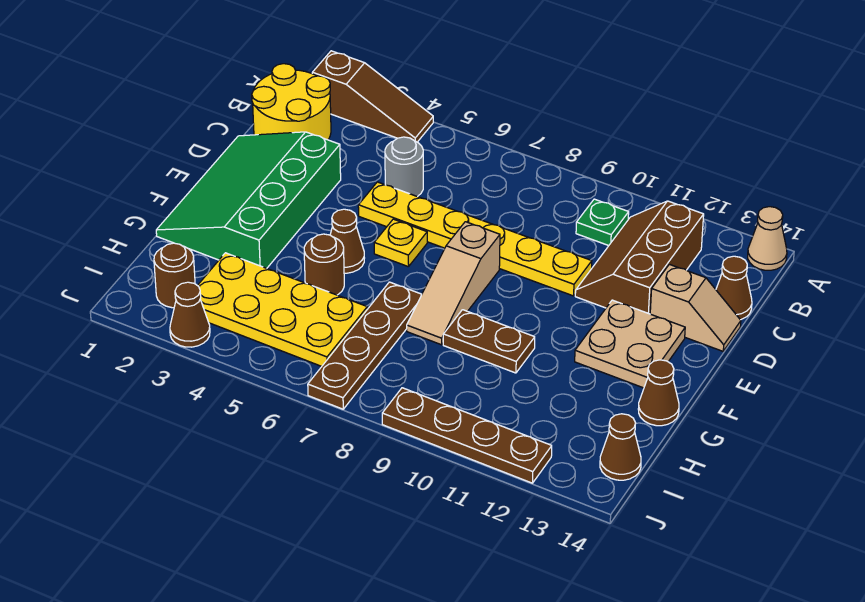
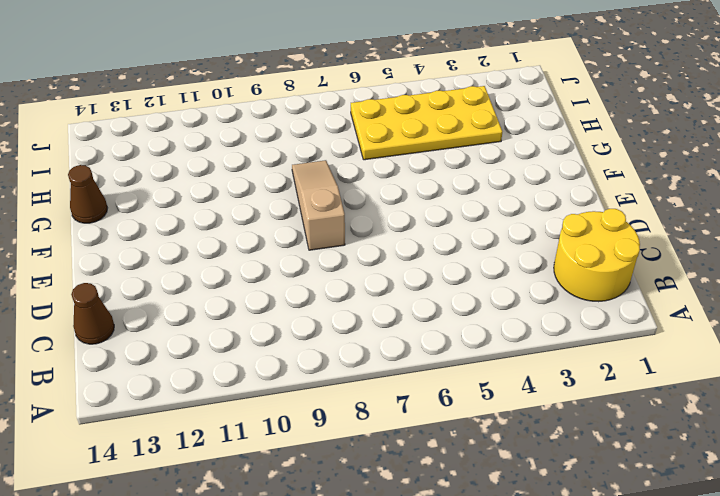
none -> brown 1x3 slope [312,51,433,142]
none -> tan 1x1 cone [748,207,787,270]
none -> green 1x1 plate [576,199,629,246]

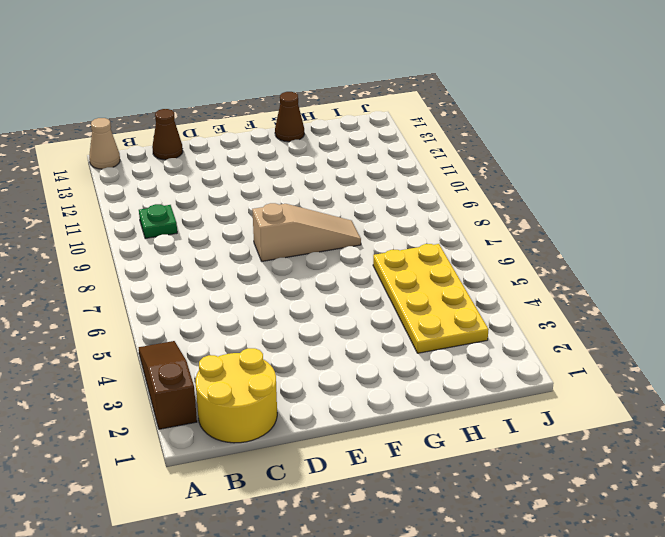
none -> brown 2x3 slope [575,201,704,314]
none -> grey 1x1 round brick [385,137,423,197]
none -> green 3x4 slope [156,132,341,268]

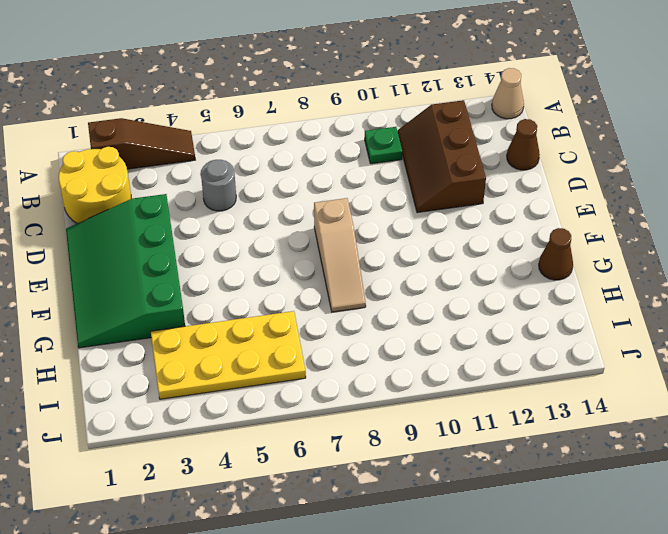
none -> yellow 1x6 plate [358,182,592,296]
none -> tan 1x2 slope [650,264,741,351]
none -> yellow 1x1 plate [374,219,427,267]

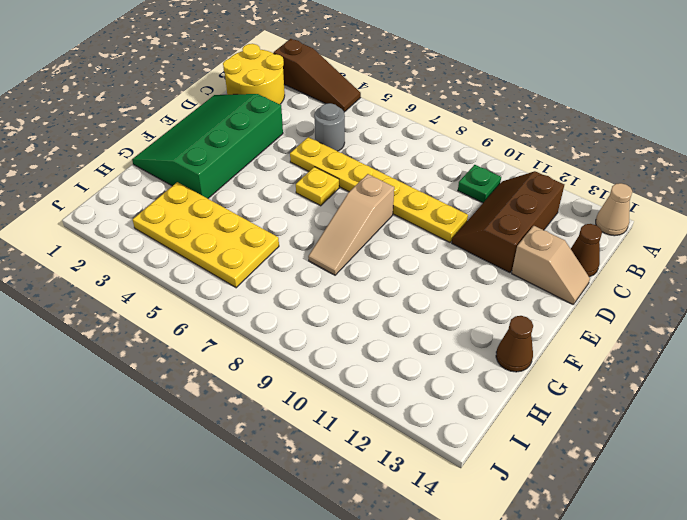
none -> tan 2x2 plate [575,300,685,388]
none -> brown 1x1 cone [330,209,364,273]
none -> brown 1x1 round brick [304,234,344,295]

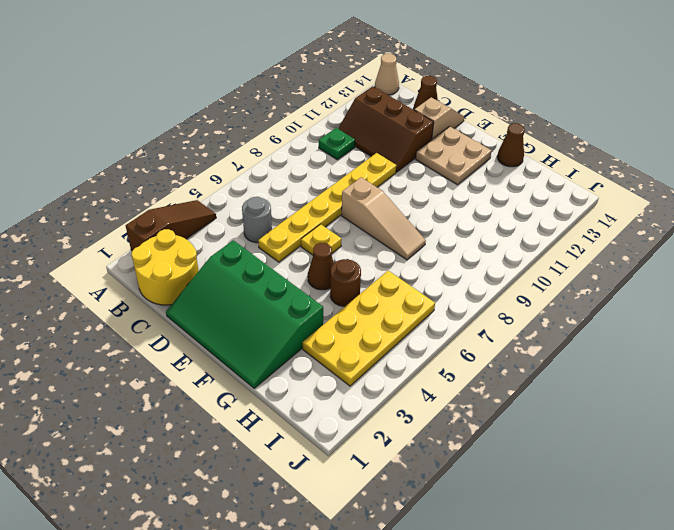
none -> brown 1x4 plate [308,282,422,409]
none -> brown 1x2 plate [443,310,535,373]
none -> brown 1x1 round brick [154,243,195,308]

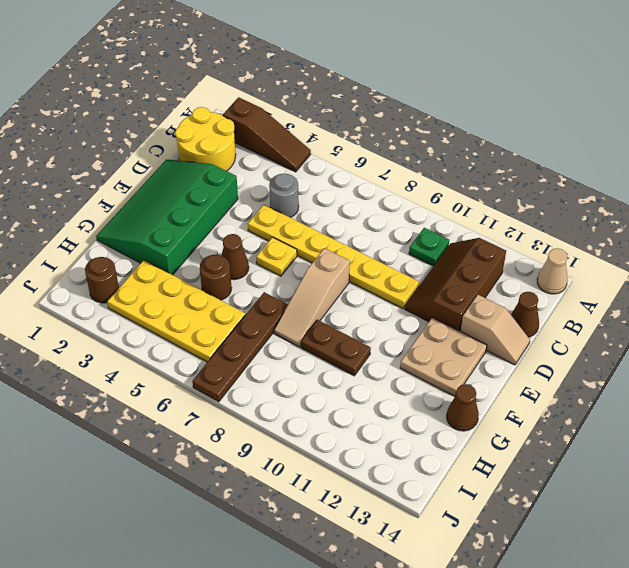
none -> brown 1x1 cone [600,414,641,480]
none -> brown 1x1 cone [170,282,210,347]
none -> brown 1x4 plate [382,388,552,483]

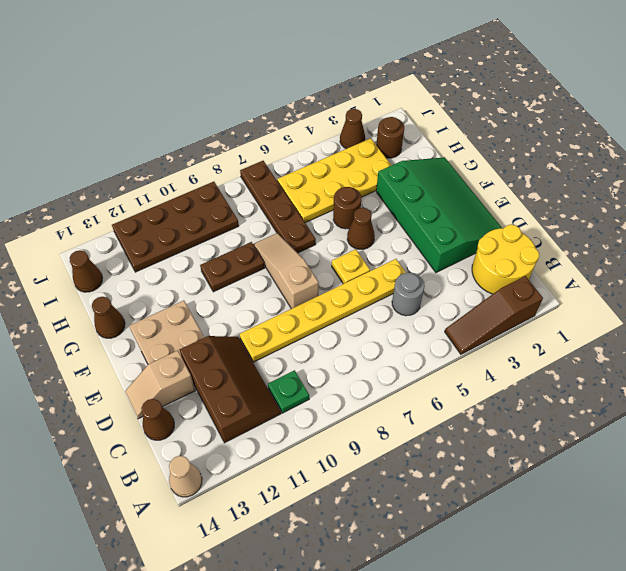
brown 2x4 plate [112,182,239,272] -> brown 1x4 plate [382,388,552,483]

